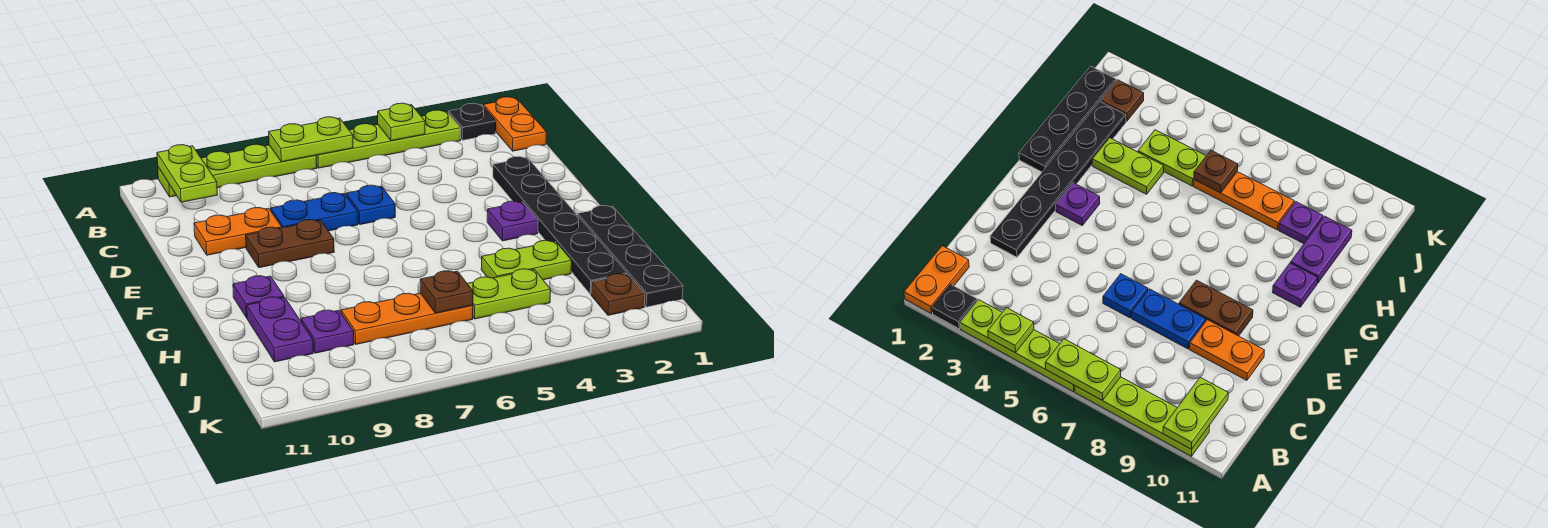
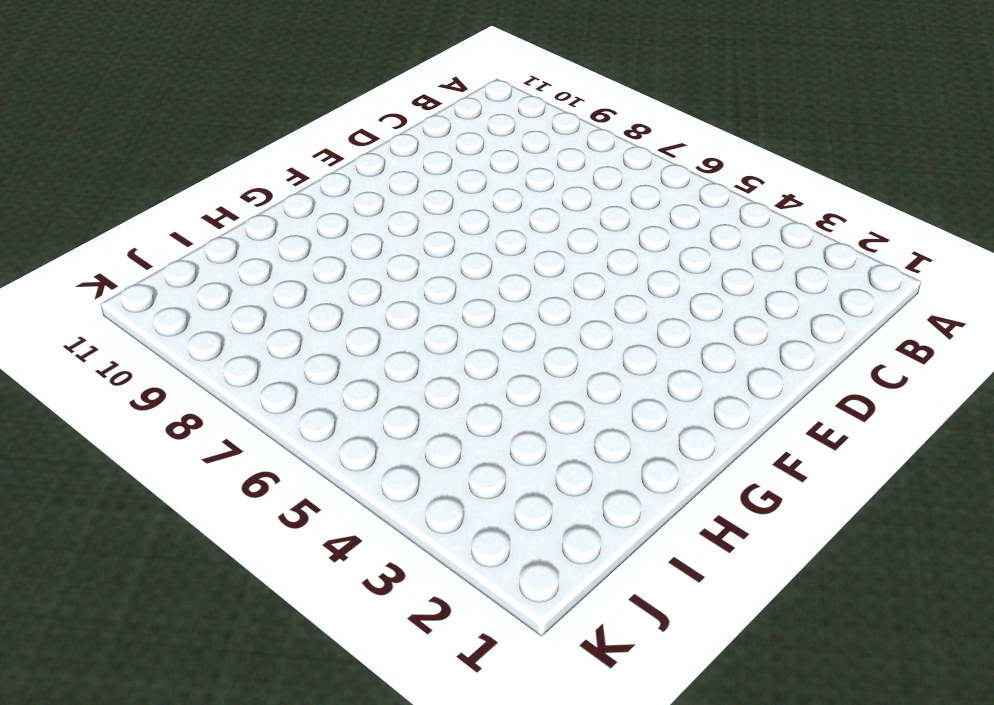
none -> orange 1x2 plate [484,97,547,151]
none -> black 1x1 plate [449,103,496,140]
none -> lime 1x4 plate [316,110,461,168]

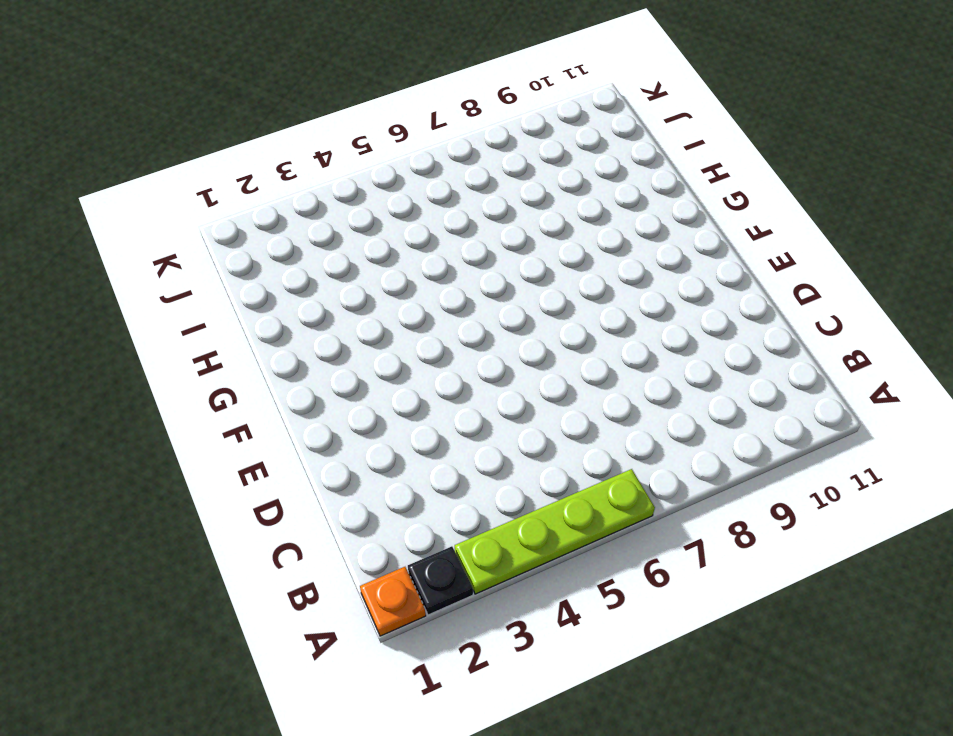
orange 1x1 plate [360,567,426,636] -> orange 1x2 plate [484,97,547,151]
none -> lime 1x4 plate [158,144,317,197]
none -> black 1x6 plate [493,156,627,294]
none -> blue 1x1 plate [346,185,395,225]

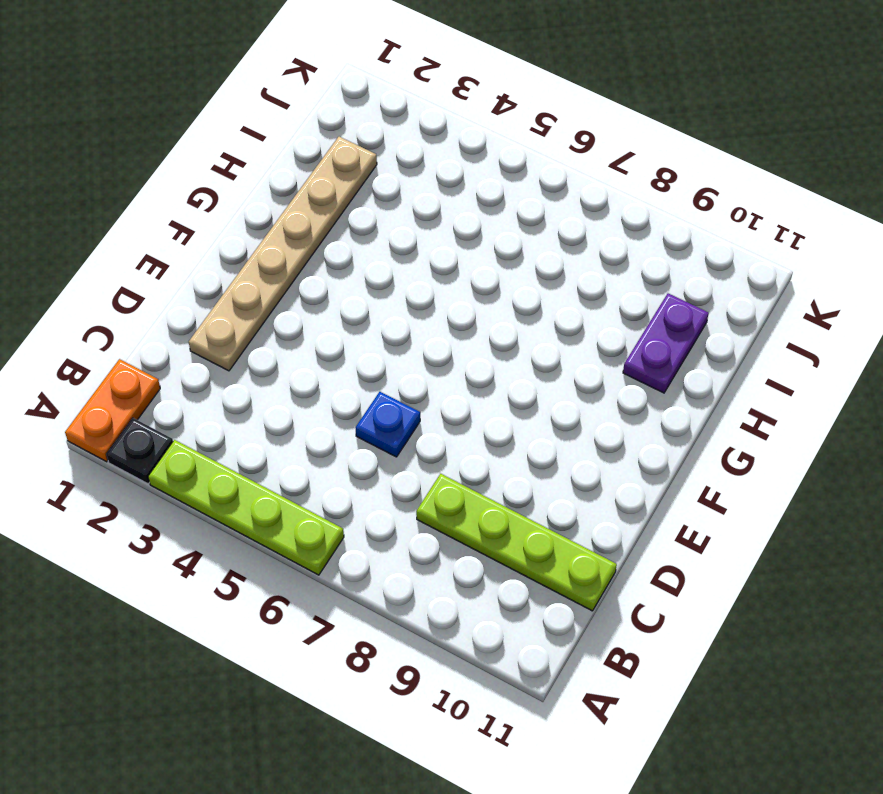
lime 1x4 plate [416,474,617,611] -> lime 1x4 plate moved to [158,144,317,197]
tan 1x6 plate [189,137,377,371] -> black 1x6 plate [493,156,627,294]
none -> blue 1x2 plate [271,193,358,231]
none -> orange 1x2 plate [194,208,282,255]
none -> brown 1x2 plate [246,220,334,268]

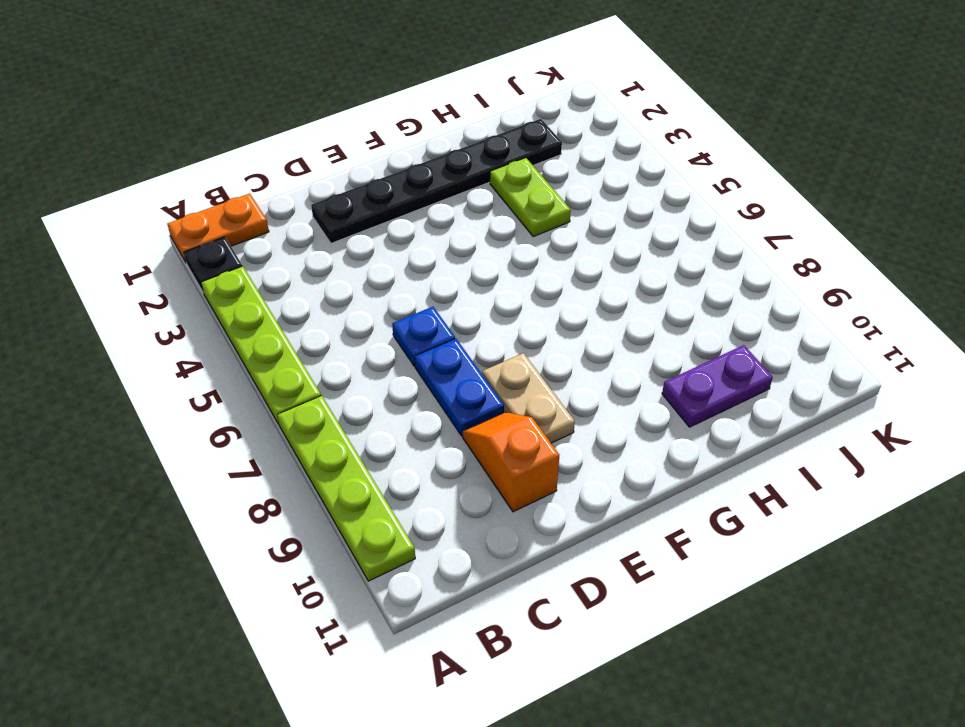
orange 1x2 slope [463,412,559,512] -> orange 1x2 plate [194,208,282,255]
tan 1x2 plate [482,353,575,443] -> brown 1x2 plate [246,220,334,268]
none -> purple 1x1 plate [487,201,538,241]
none -> black 1x4 plate [578,206,683,307]
none -> purple 1x1 plate [233,276,284,318]

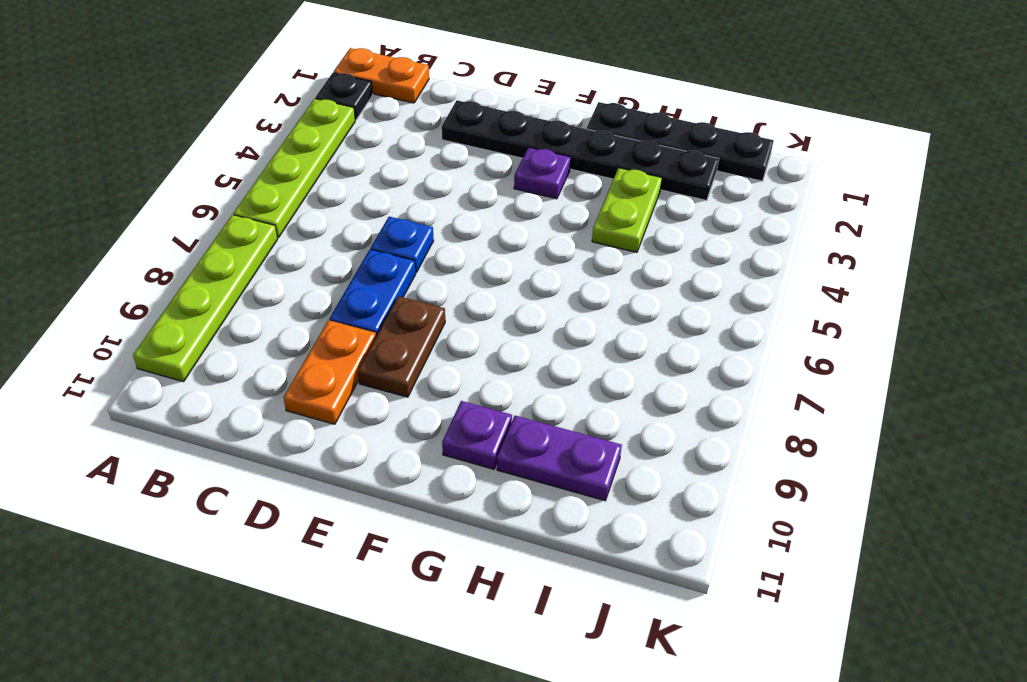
none -> lime 1x2 plate [467,269,551,319]
none -> orange 1x3 plate [341,293,473,344]
none -> purple 1x1 plate [301,310,354,353]

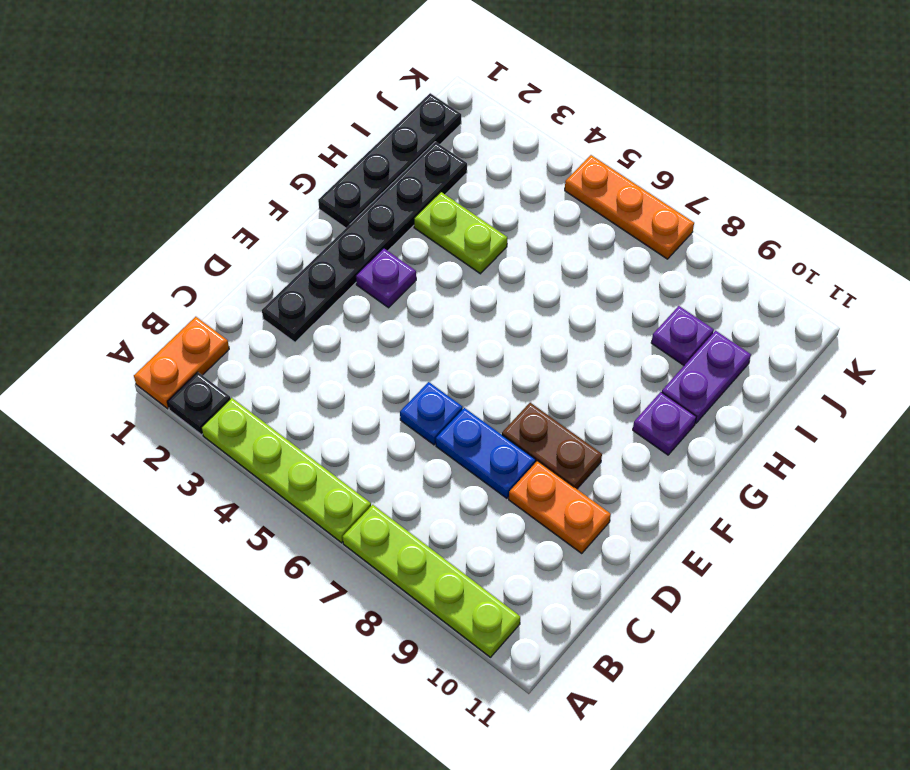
orange 1x3 plate [565,155,694,259] -> orange 1x3 plate moved to [341,293,473,344]
none -> lime 1x2 plate [467,269,551,319]
none -> brown 1x1 plate [591,274,645,315]
none -> lime 1x1 plate [378,103,425,141]

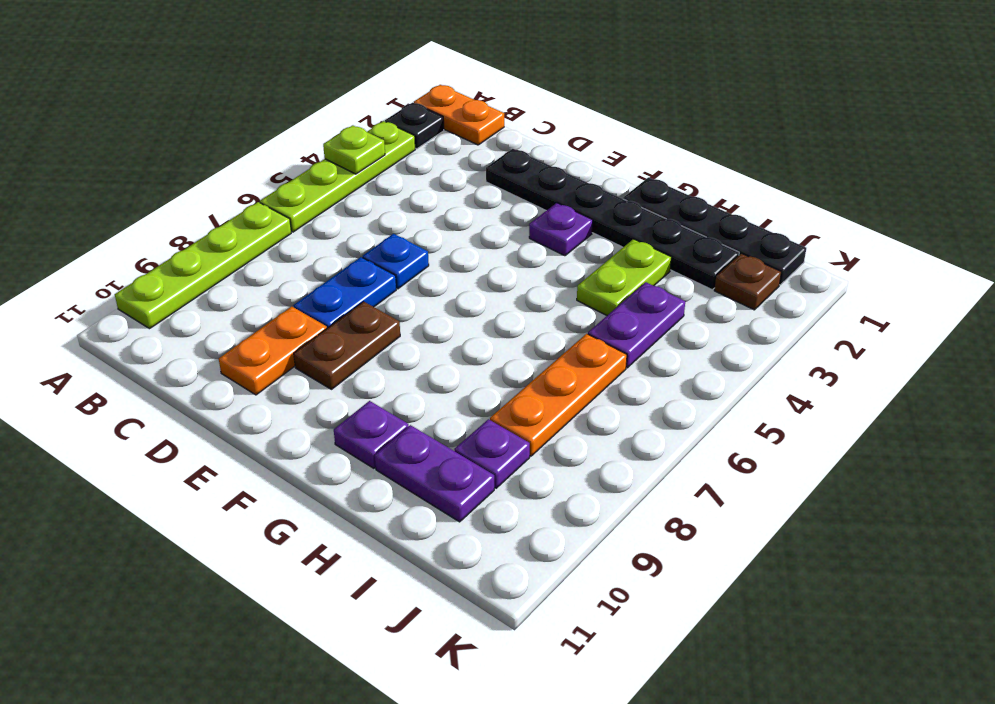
purple 1x2 plate [588,282,685,368] -> lime 1x2 plate [467,269,551,319]
none -> lime 1x2 plate [269,117,353,162]
none -> lime 1x2 plate [157,145,217,202]
none -> brown 1x1 plate [420,271,473,313]

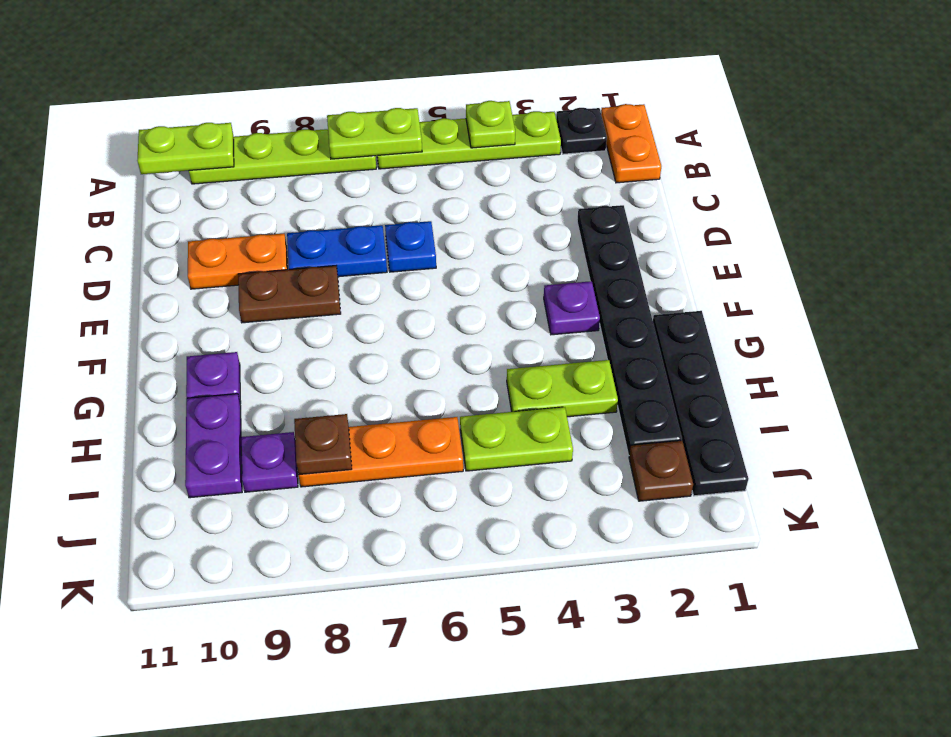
lime 1x2 plate [137,123,234,174] -> lime 1x2 plate turned to [157,145,217,202]
brown 1x1 plate [294,414,352,475] -> brown 1x1 plate moved to [420,271,473,313]

